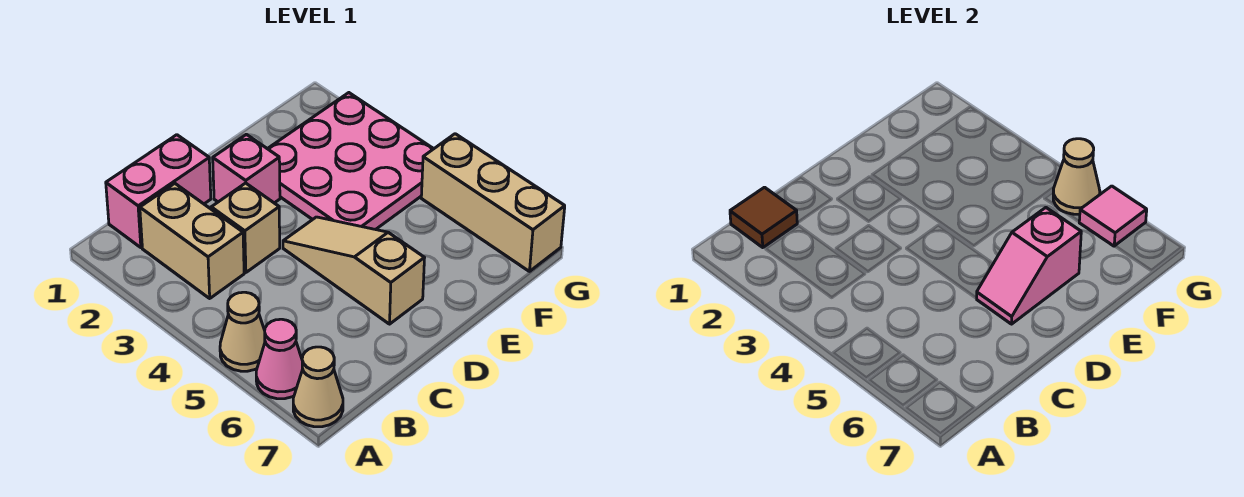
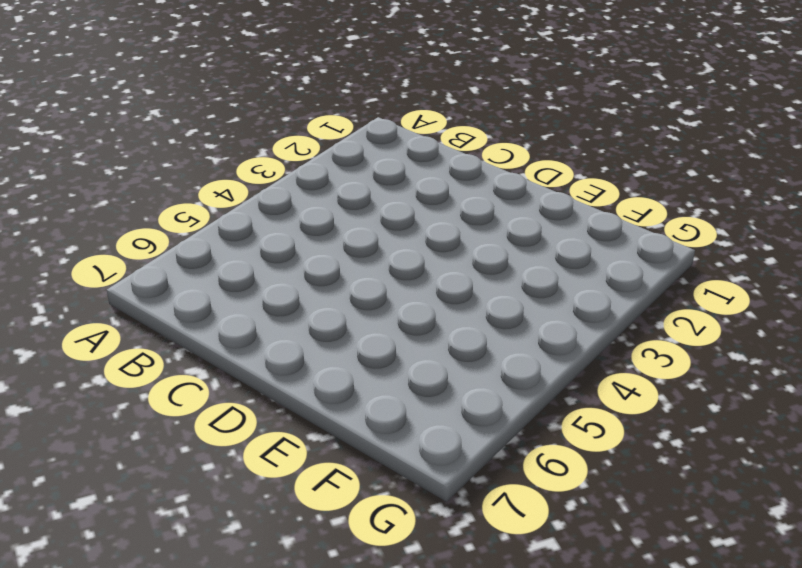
none -> tan 1x1 cone [220,292,265,371]
none -> pink 1x1 cone [256,319,303,399]
none -> tan 1x1 cone [293,347,343,427]

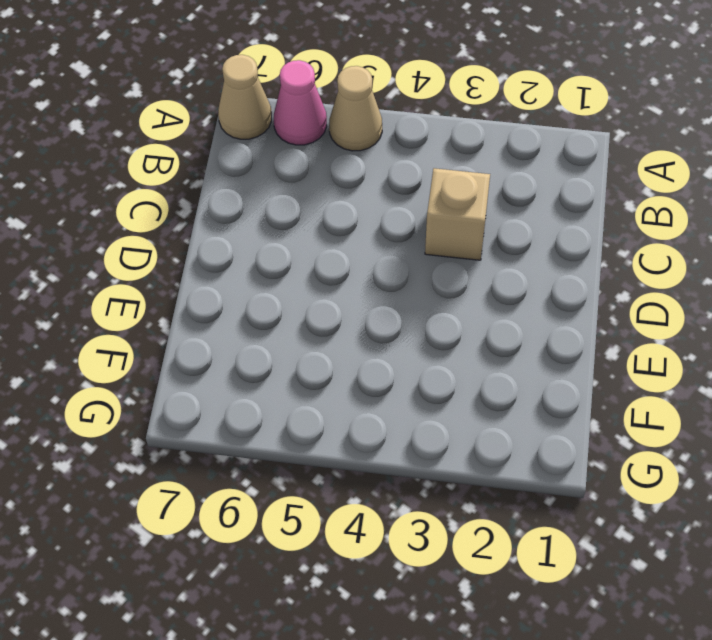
none -> pink 1x2 brick [106,135,211,248]
none -> tan 1x2 brick [140,183,244,298]
none -> pink 1x1 brick [213,134,280,203]

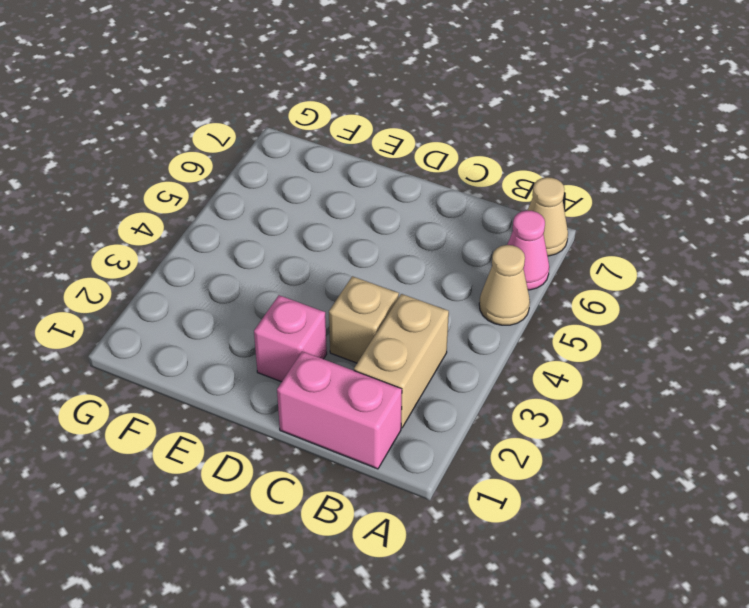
none -> tan 1x3 slope [283,217,424,324]
none -> pink 3x3 plate [268,93,433,230]
none -> tan 1x3 brick [421,134,565,271]

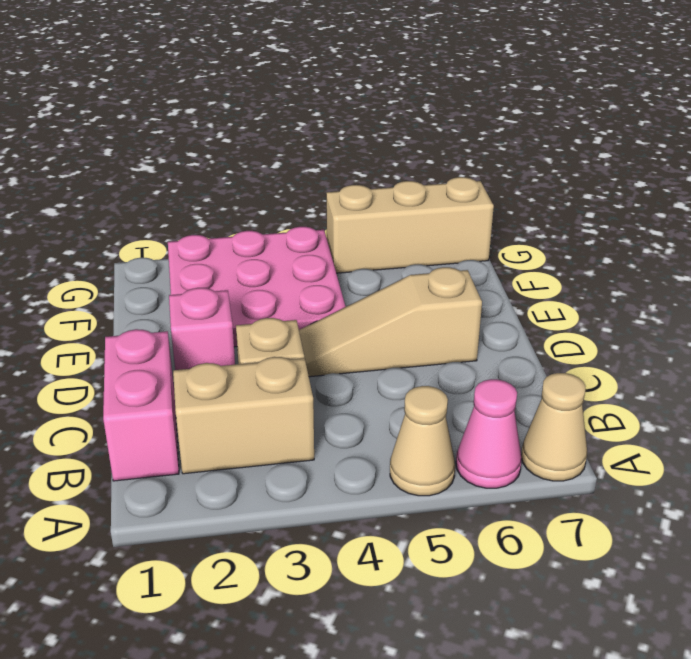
none -> brown 1x1 tile [730,187,797,248]
none -> pink 1x2 slope [976,208,1081,324]
none -> tan 1x1 cone [1053,139,1100,214]

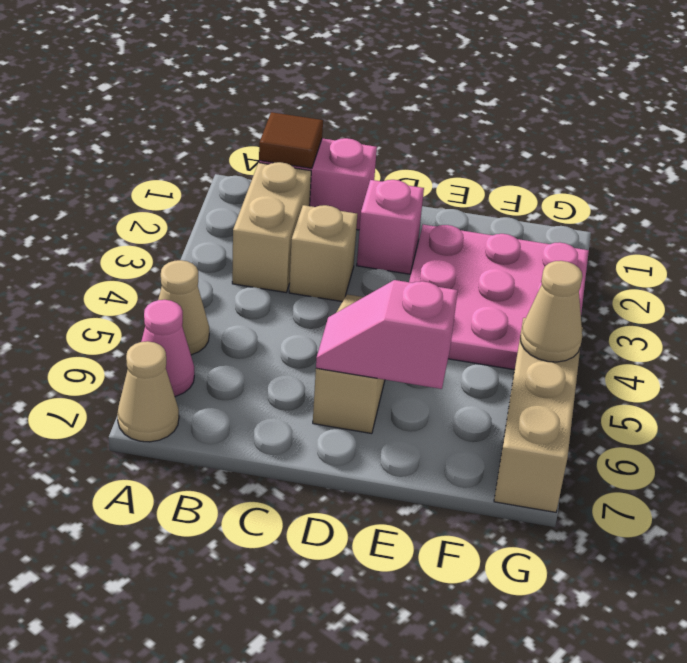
none -> pink 1x1 tile [1079,186,1147,246]

